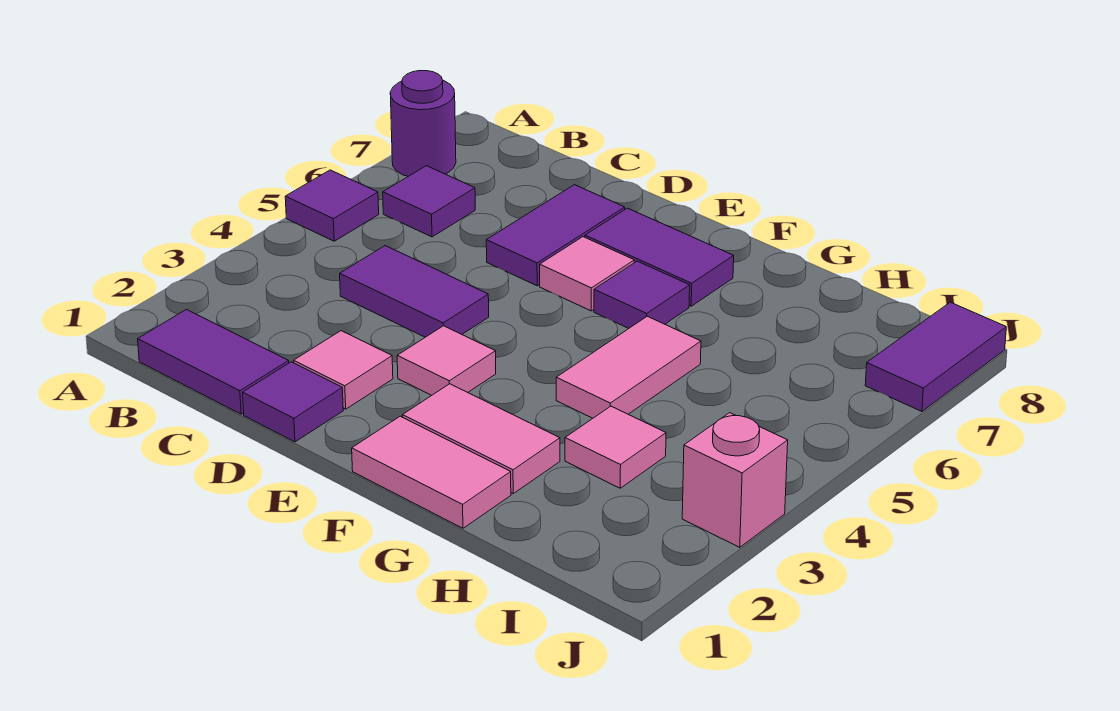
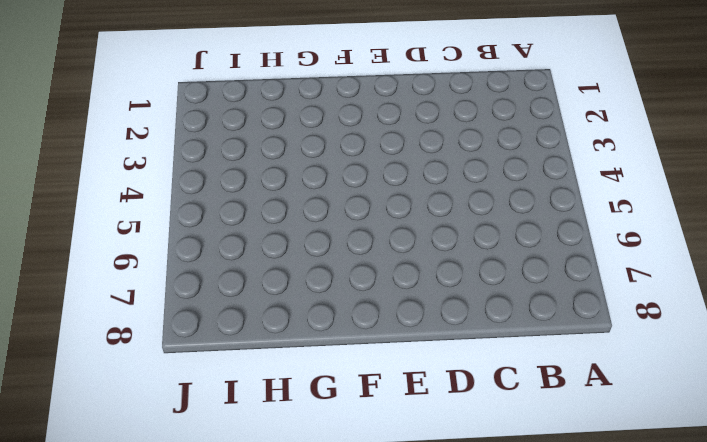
none -> purple 1x1 tile [285,170,379,241]
none -> purple 1x1 round brick [390,71,456,176]
none -> purple 1x2 tile [138,310,289,414]

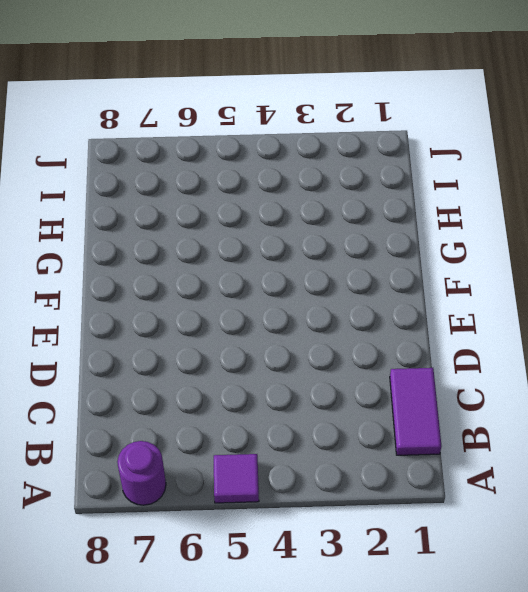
none -> purple 1x1 tile [383,166,475,237]
none -> purple 1x2 tile [340,246,489,337]
none -> purple 1x1 tile [243,362,343,442]

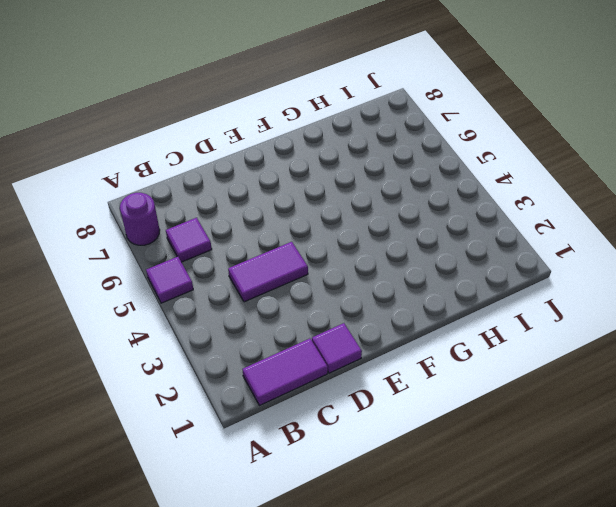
none -> pink 1x1 tile [294,331,393,409]
none -> purple 1x2 tile [486,185,625,286]
none -> pink 1x1 tile [397,326,496,395]

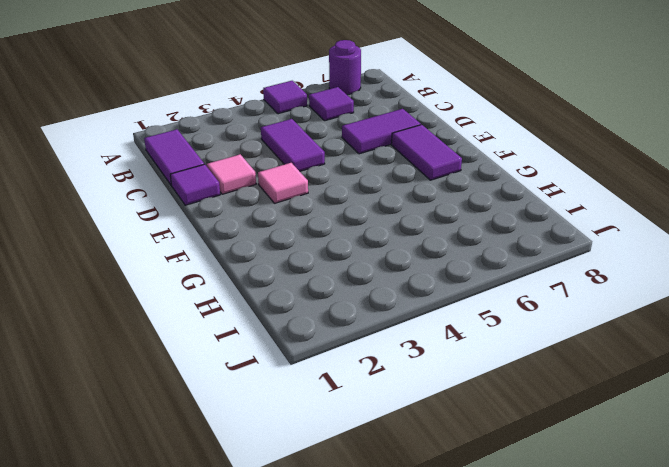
none -> pink 1x1 tile [540,237,634,311]
none -> pink 1x2 tile [352,416,511,528]
none -> pink 1x2 tile [402,384,560,493]

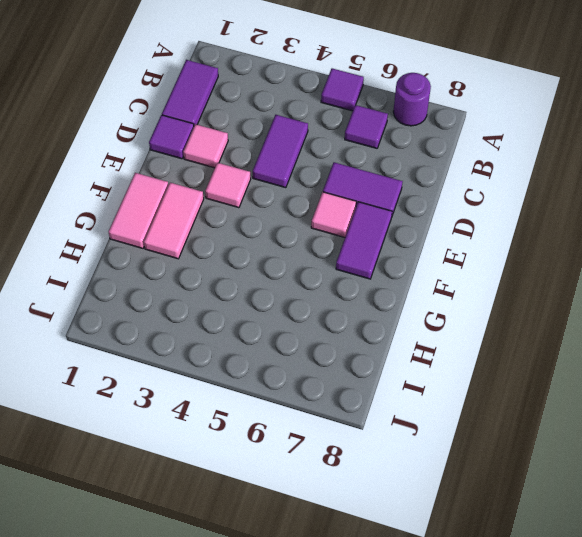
none -> purple 1x1 tile [594,261,690,329]
none -> pink 1x2 tile [556,316,701,418]
none -> pink 1x1 tile [565,406,666,488]

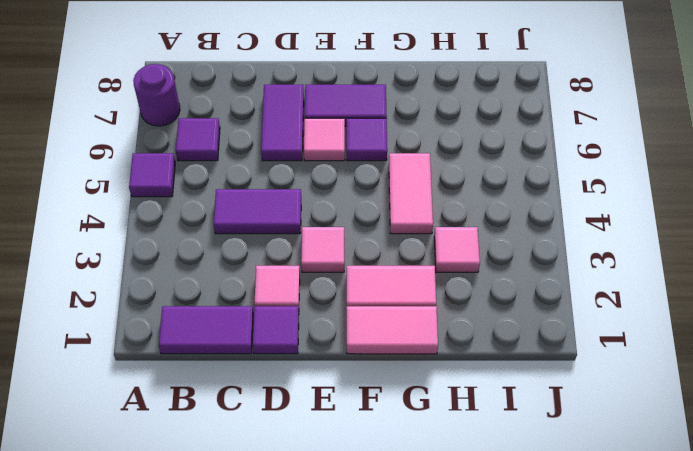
none -> pink 1x1 brick [682,413,788,547]
none -> purple 1x2 tile [865,302,1006,412]

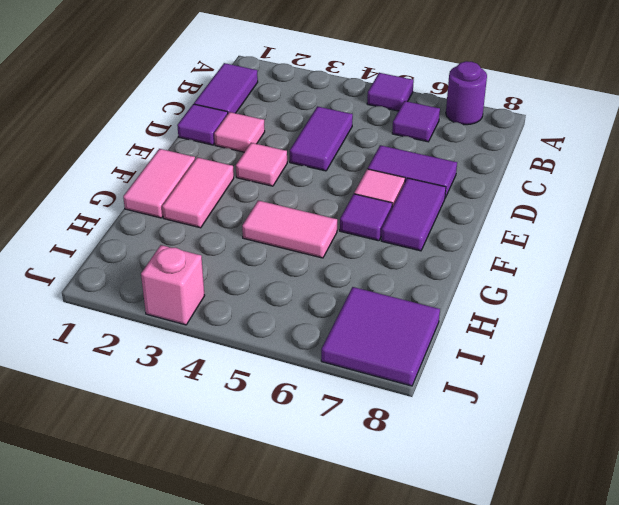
purple 2x2 tile [321,287,440,386] -> purple 1x2 tile [865,302,1006,412]
none -> pink 1x1 tile [565,406,666,488]

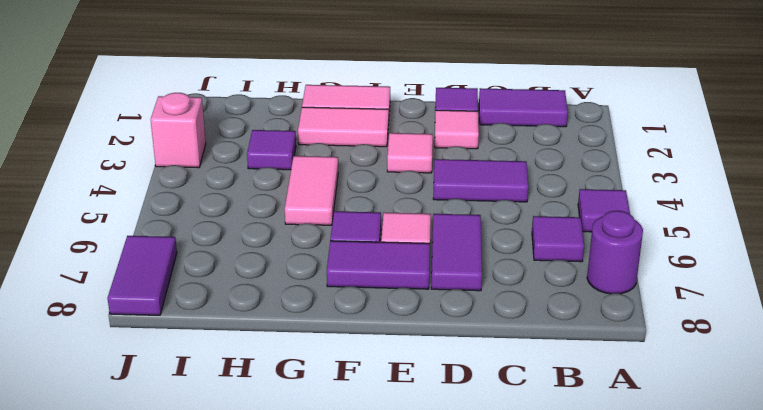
purple 1x1 tile [247,130,296,170] -> pink 1x1 tile [565,406,666,488]

